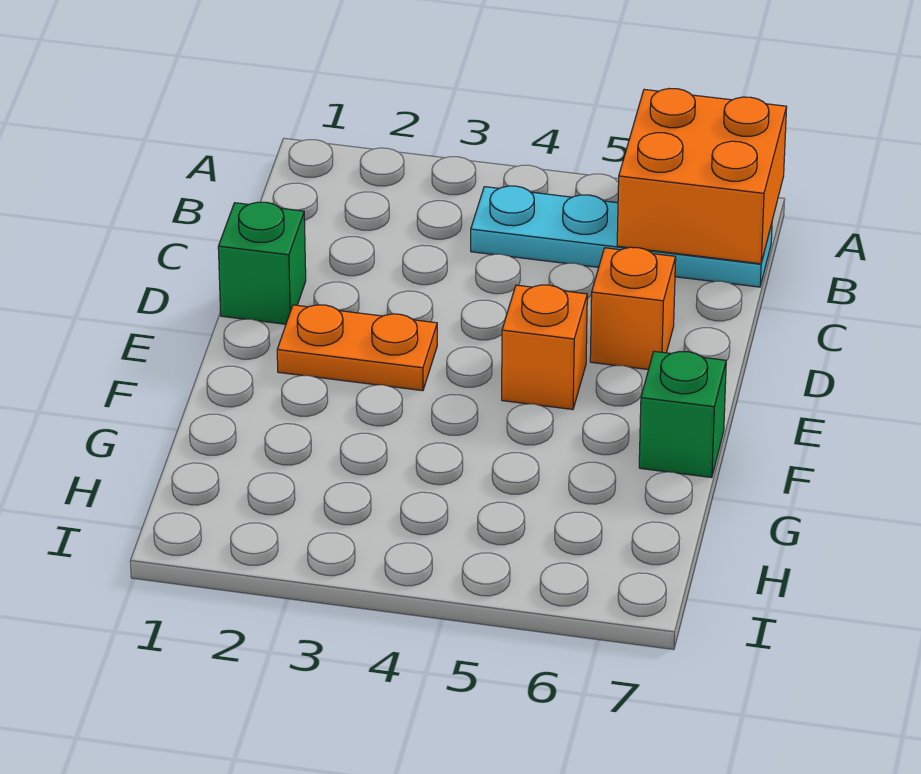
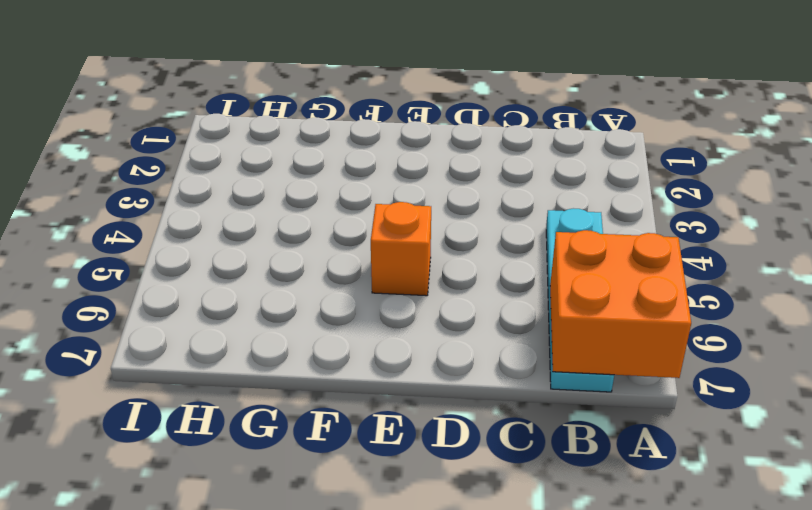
none -> green 1x1 brick [218,202,306,324]
none -> orange 1x1 brick [590,247,676,370]

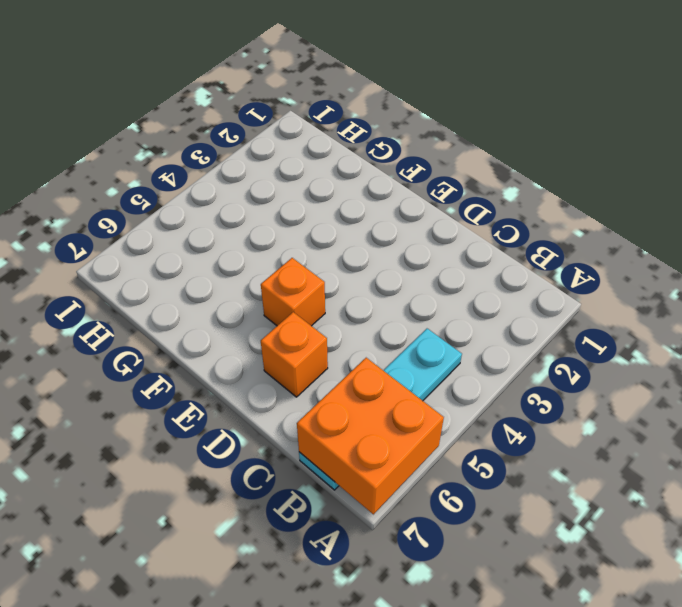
none -> green 1x1 brick [218,202,306,324]
none -> orange 1x2 plate [277,305,437,391]

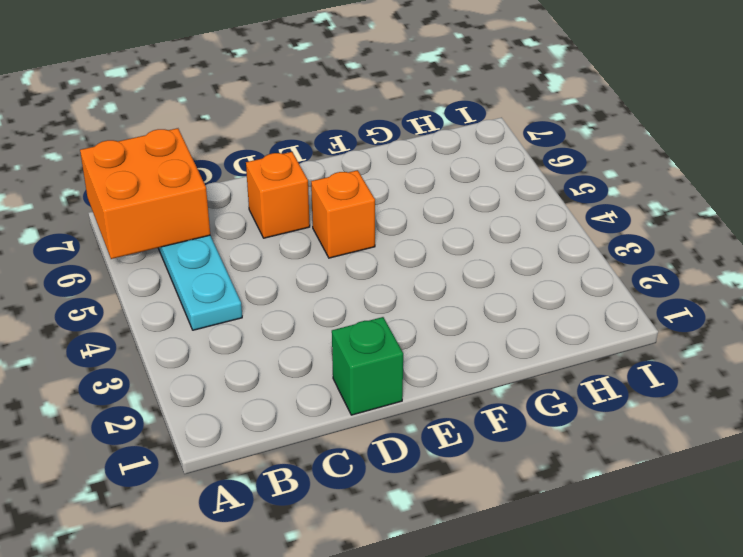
none -> orange 1x2 plate [277,305,437,391]
none -> green 1x1 brick [639,351,726,478]

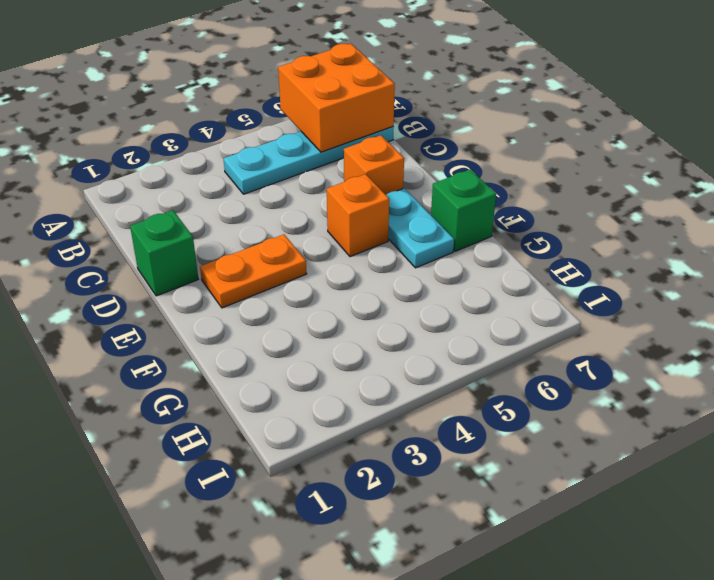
cyan 1x2 plate [386,188,454,268] -> none

